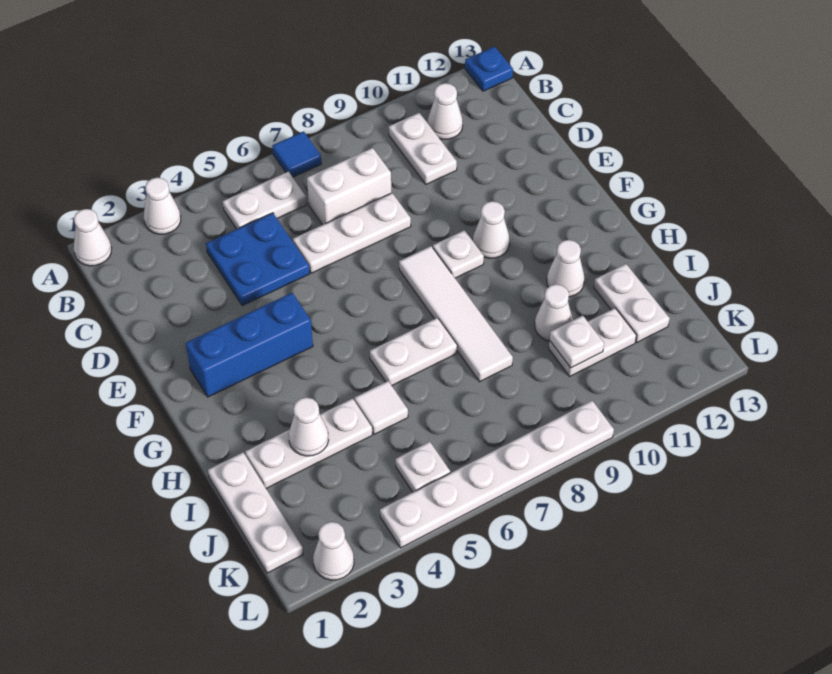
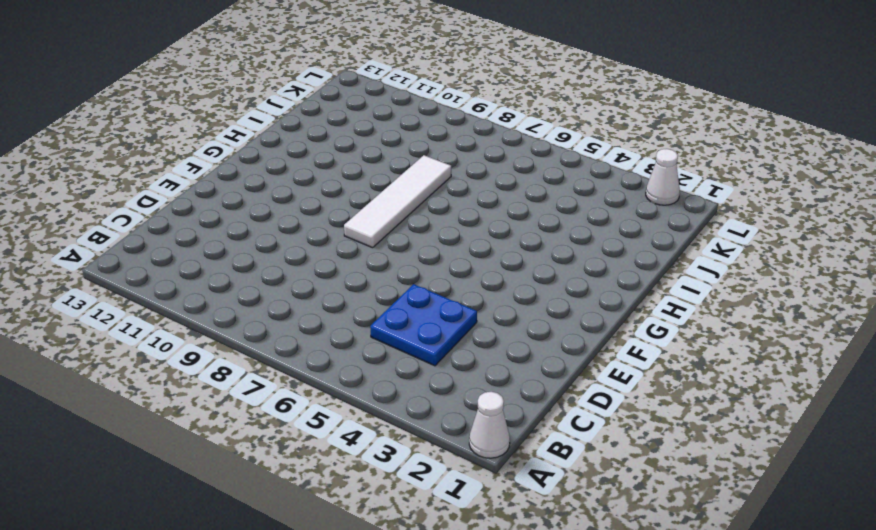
none -> white 1x1 cone [144,177,181,234]
none -> blue 1x1 tile [272,131,321,177]
none -> blue 1x1 plate [465,46,513,91]

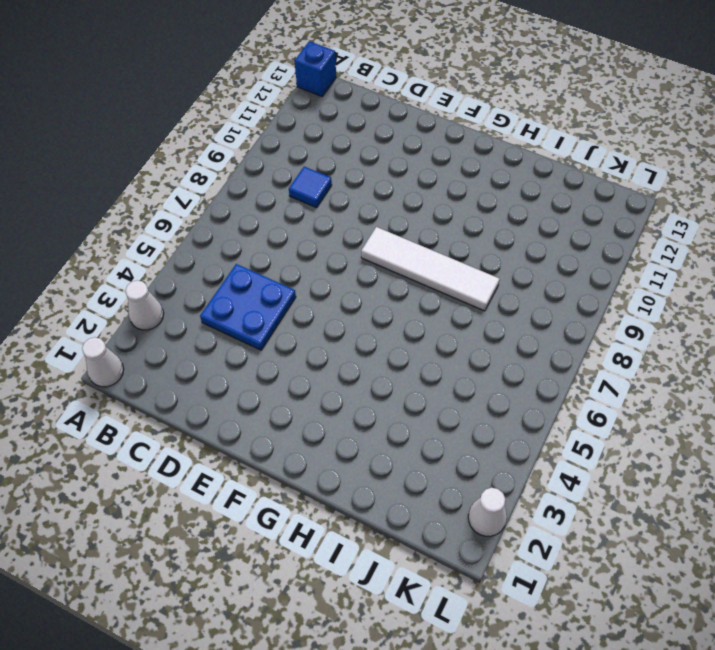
blue 1x1 brick [295,41,336,96] -> blue 1x1 plate [465,46,513,91]
blue 1x1 tile [289,167,332,208] -> blue 1x1 tile moved to [272,131,321,177]
none -> white 1x2 plate [223,172,307,229]
none -> white 1x2 plate [389,113,457,184]
none -> white 1x1 cone [428,83,463,139]

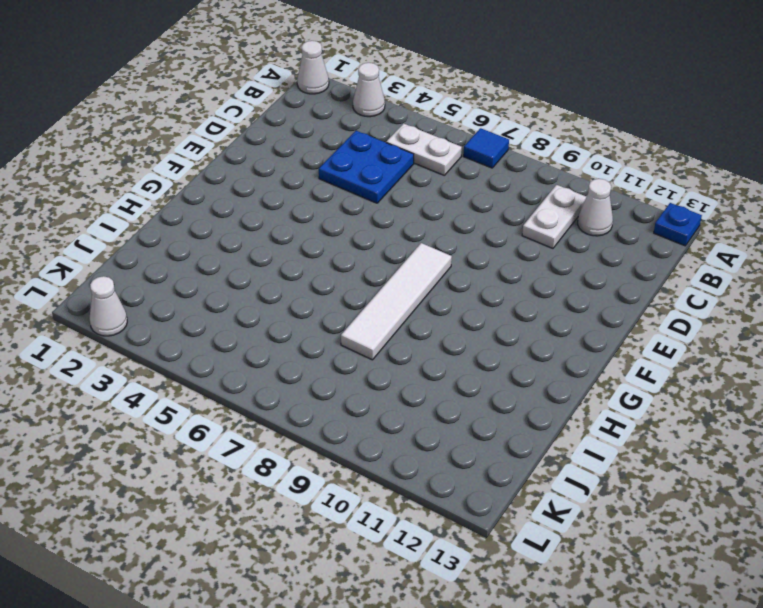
none -> white 1x2 brick [307,148,391,225]
none -> white 1x3 plate [293,193,411,273]
none -> blue 1x3 brick [186,293,313,397]

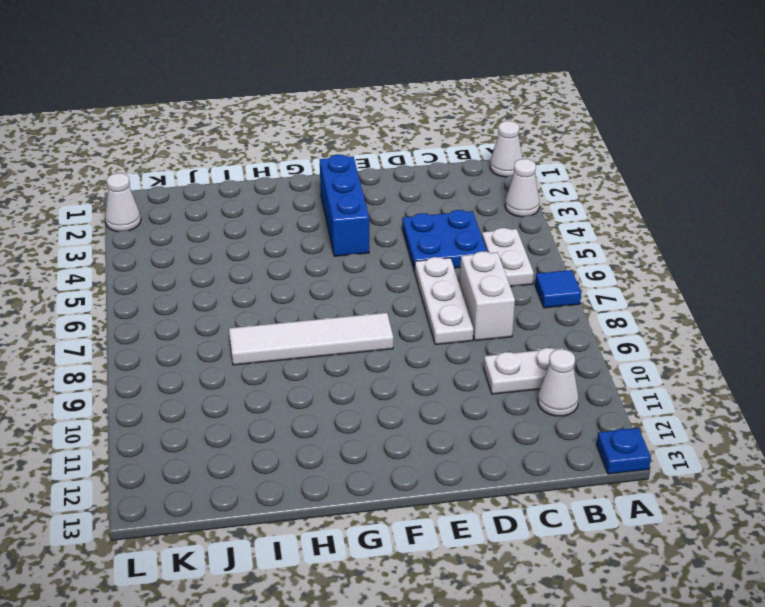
none -> white 1x1 plate [433,230,484,278]
none -> white 1x1 cone [473,201,510,258]
none -> white 1x2 plate [370,318,457,385]

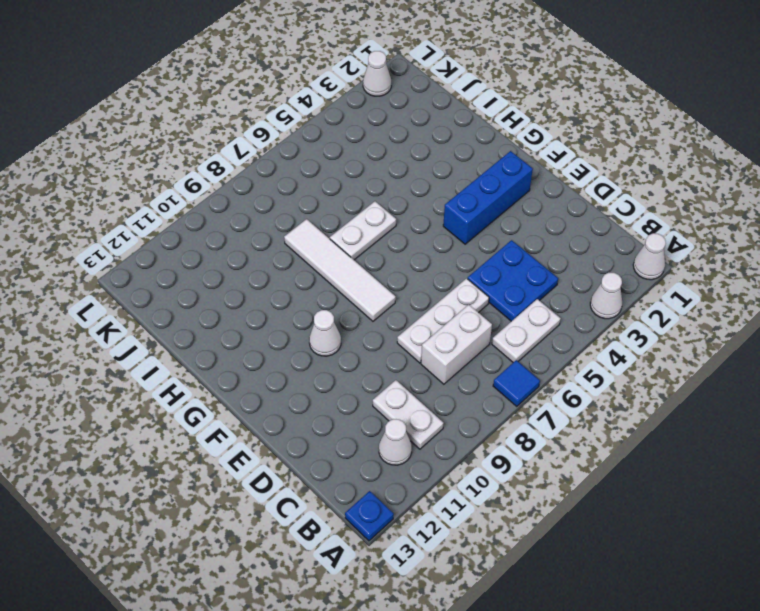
none -> white 1x1 plate [433,230,484,278]
none -> white 1x1 cone [547,240,585,297]
none -> white 1x3 plate [208,453,303,573]

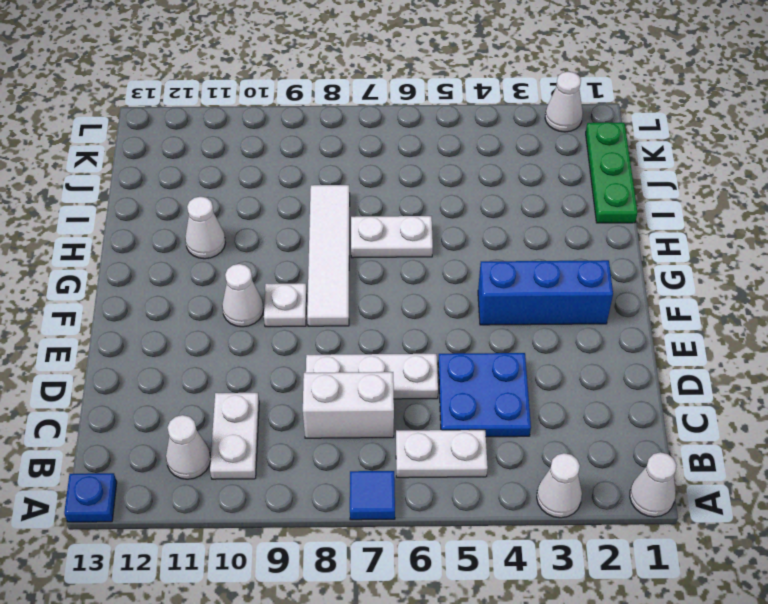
green 1x3 plate [586,122,637,223] -> white 1x3 plate [208,453,303,573]
none -> white 1x3 plate [245,399,372,488]
none -> white 1x1 tile [354,381,408,434]
none -> white 1x1 cone [535,284,573,341]

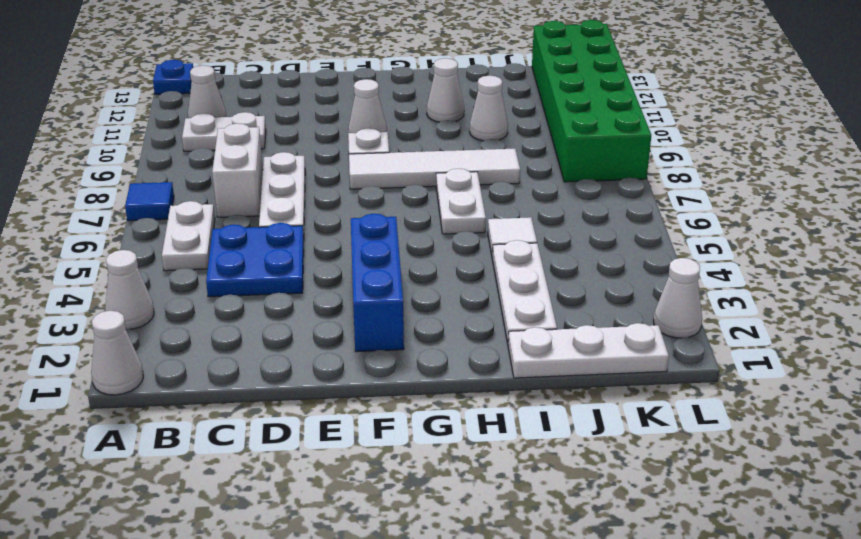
green 2x6 brick [532,20,651,182] -> white 1x6 plate [380,401,614,548]
none -> white 1x2 plate [594,264,670,342]
none -> white 1x2 plate [549,308,636,376]
none -> white 1x1 plate [396,442,450,492]

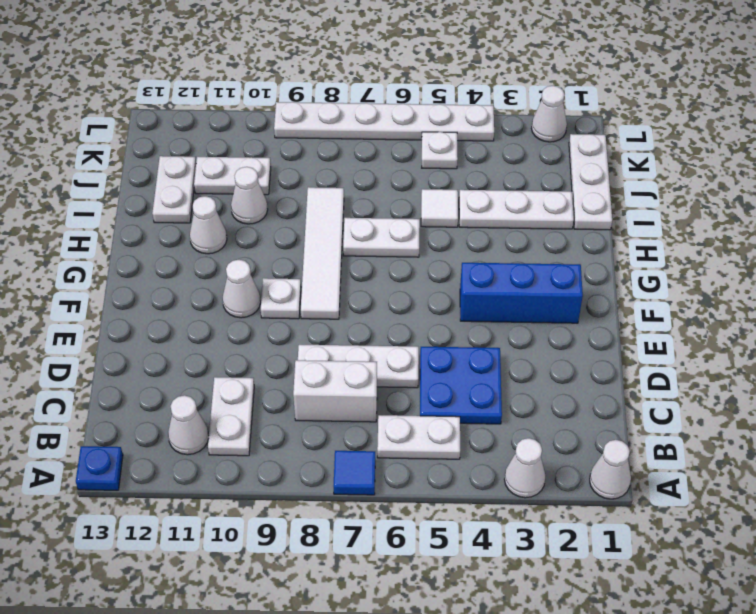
none -> white 1x1 cone [289,397,329,456]
none -> white 1x1 plate [550,316,604,368]

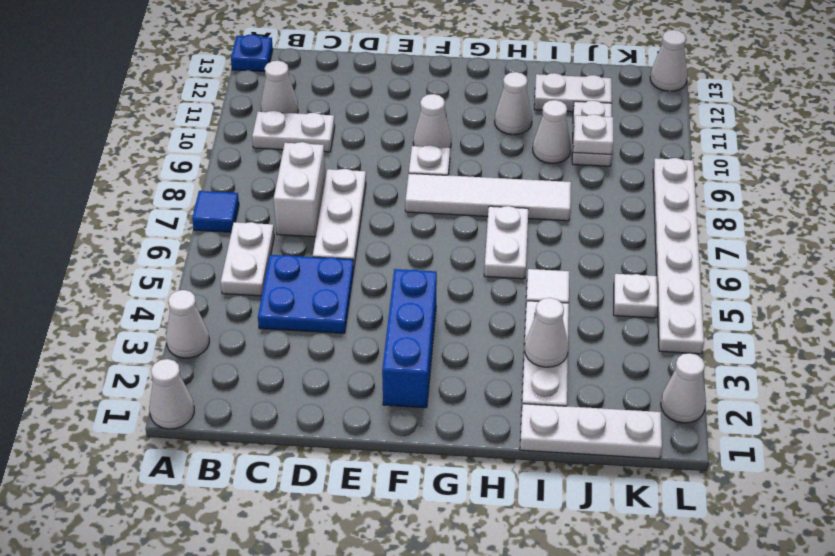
white 1x1 cone [650,30,688,91] -> none

